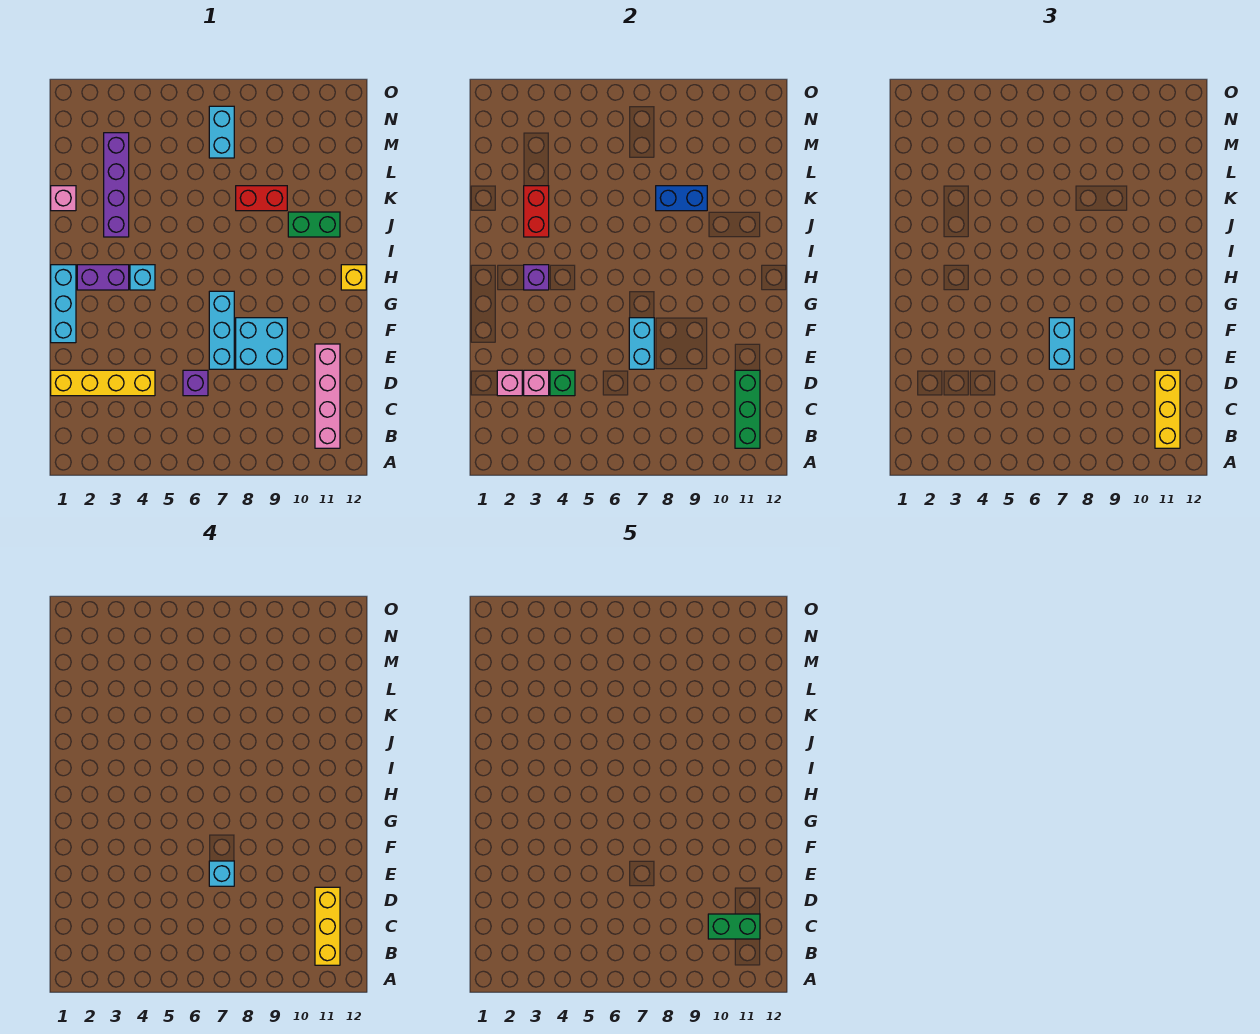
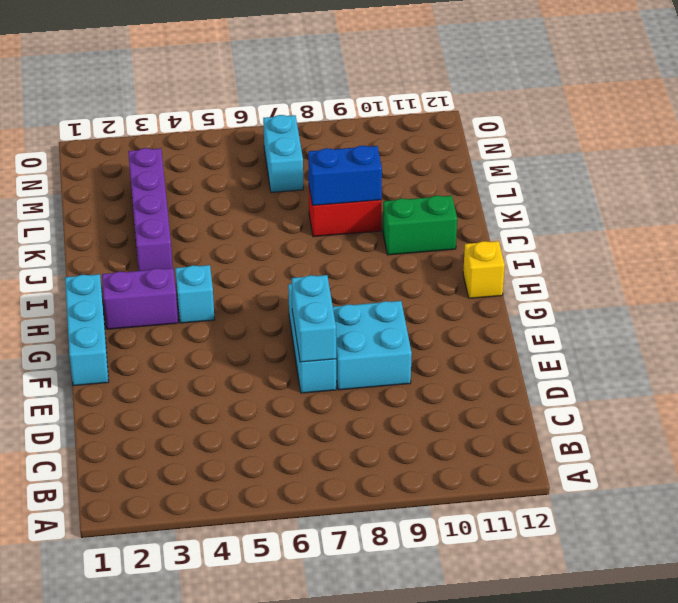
none -> pink 1x4 brick [315,344,340,448]
none -> yellow 1x4 brick [51,370,155,396]
none -> purple 1x1 brick [183,370,208,396]

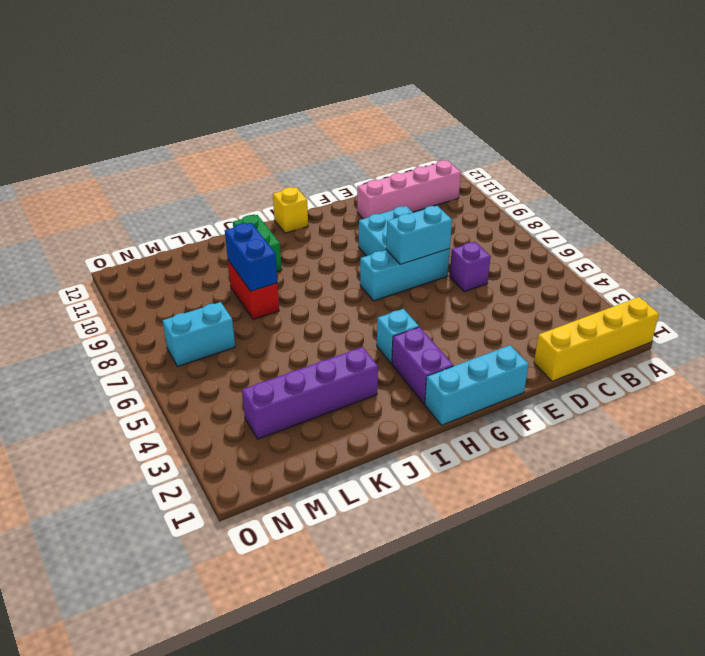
yellow 1x4 brick [534,297,659,381] -> yellow 1x4 brick turned to [51,370,155,396]
none -> pink 1x1 brick [51,186,76,211]
none -> green 1x3 brick [735,370,760,448]
none -> pink 1x1 brick [497,370,522,396]

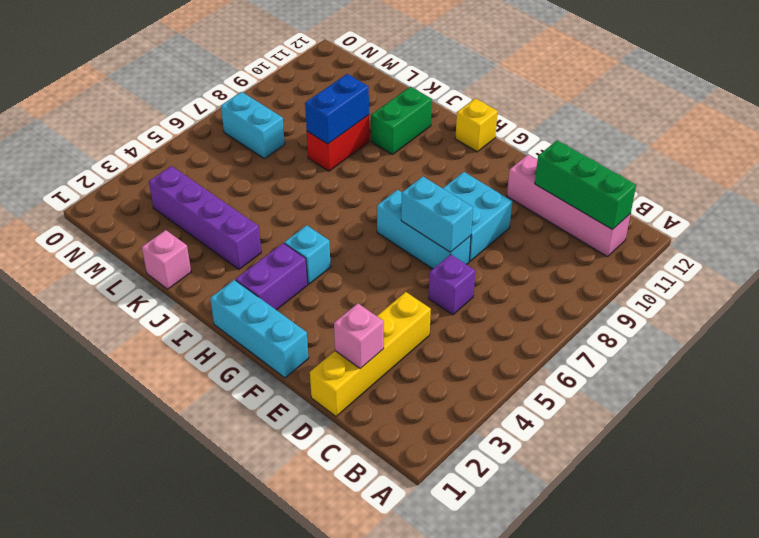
none -> pink 1x1 brick [524,370,549,396]
none -> green 1x1 brick [550,370,575,396]
none -> purple 1x1 brick [524,265,549,290]

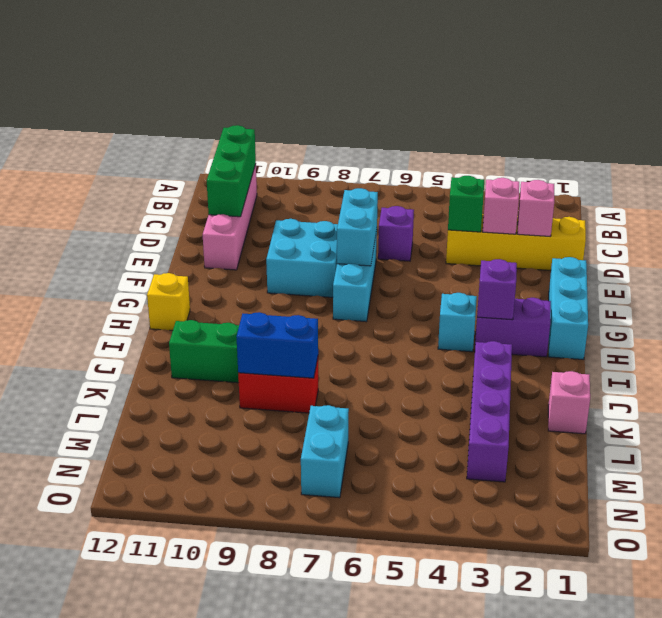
none -> red 1x2 brick [524,186,549,237]
none -> yellow 1x3 brick [1155,370,1180,448]
none -> cyan 1x2 brick [1049,318,1074,369]

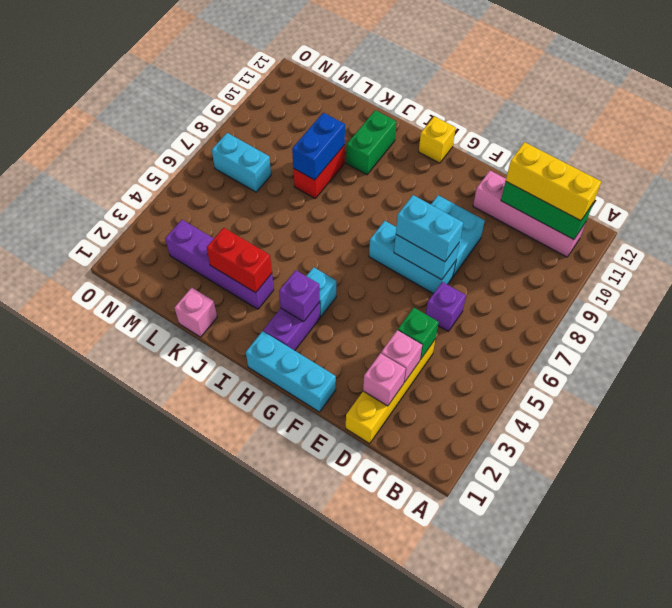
none -> yellow 1x3 brick [315,887,340,965]
none -> cyan 1x1 brick [209,861,234,886]
none -> green 1x2 brick [708,914,760,939]

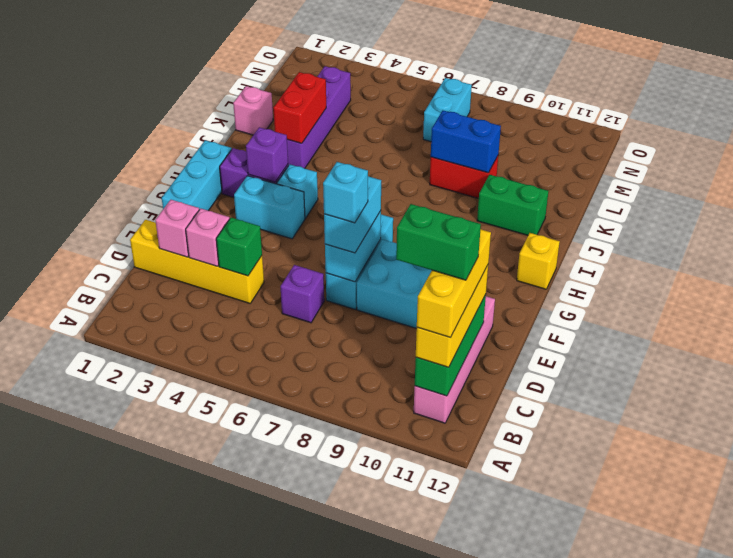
cyan 1x2 brick [234,176,305,239] -> none

